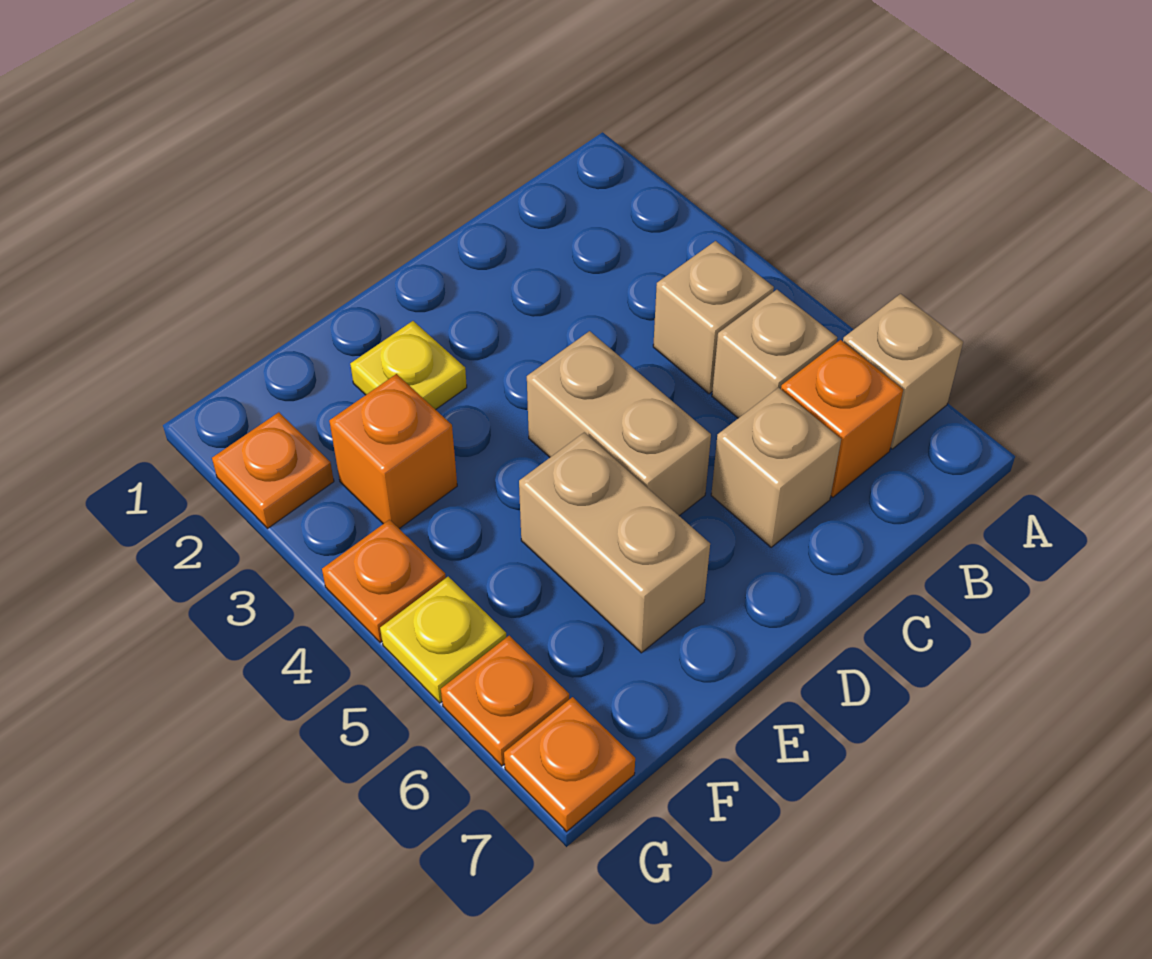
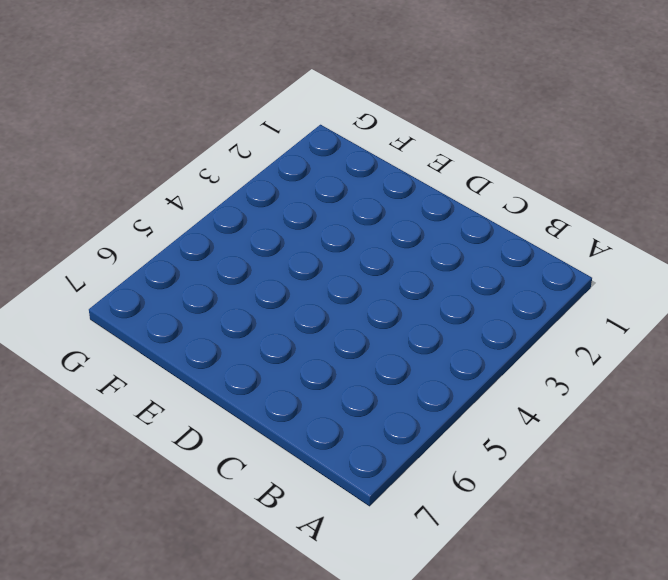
none -> tan 1x1 brick [843,294,963,449]
none -> tan 1x1 brick [653,241,774,394]
none -> tan 1x1 brick [712,290,837,418]

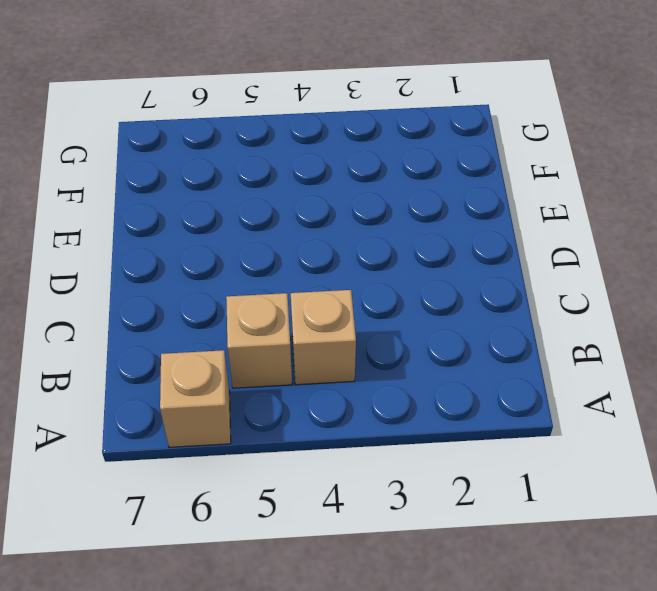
none -> orange 1x1 brick [781,340,903,497]
none -> tan 1x1 brick [711,388,841,547]
none -> tan 1x2 brick [527,331,711,516]

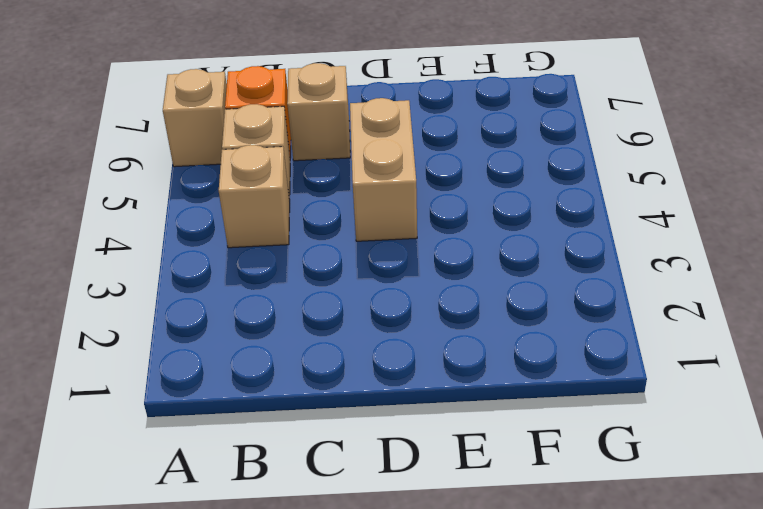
none -> yellow 1x1 plate [350,321,467,410]
none -> tan 1x2 brick [519,432,710,653]
none -> orange 1x1 brick [329,374,457,529]

